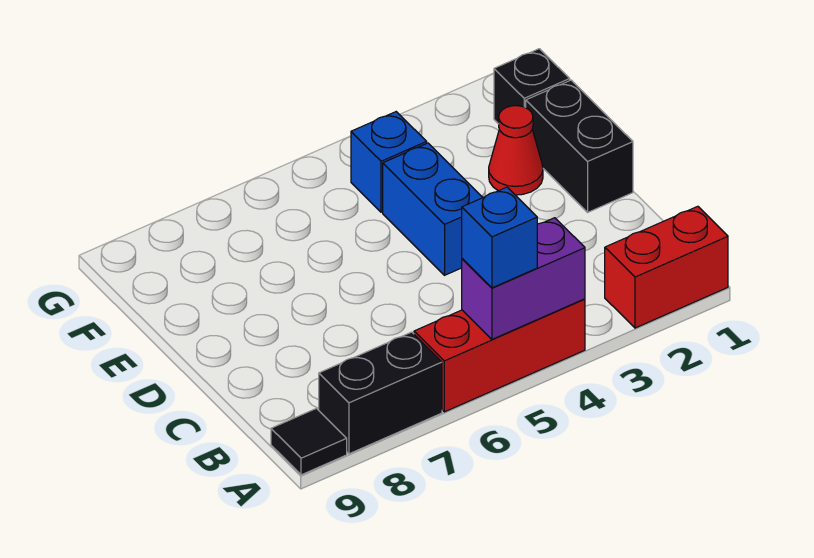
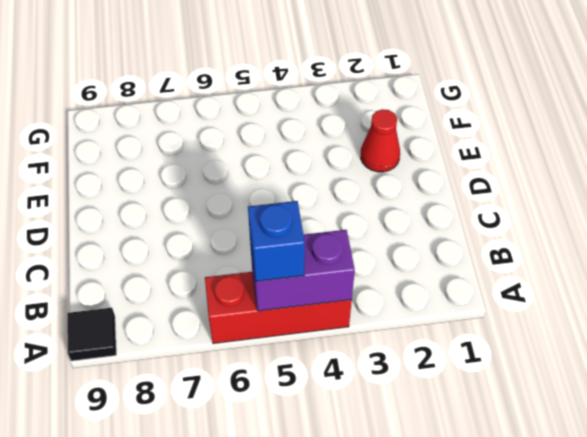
none -> red 1x2 brick [605,206,728,328]
none -> black 1x2 brick [319,332,442,454]

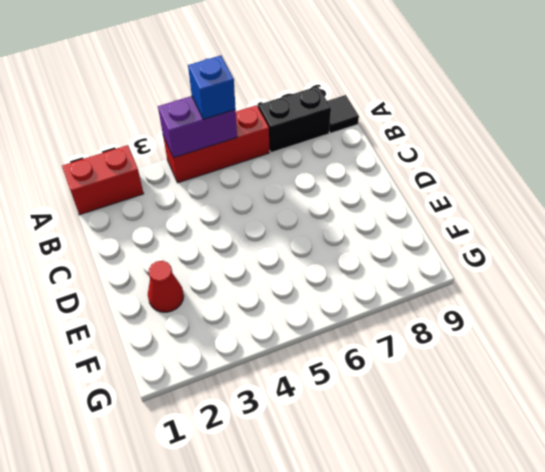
none -> black 1x2 brick [526,80,633,212]
none -> blue 1x2 brick [383,143,483,275]

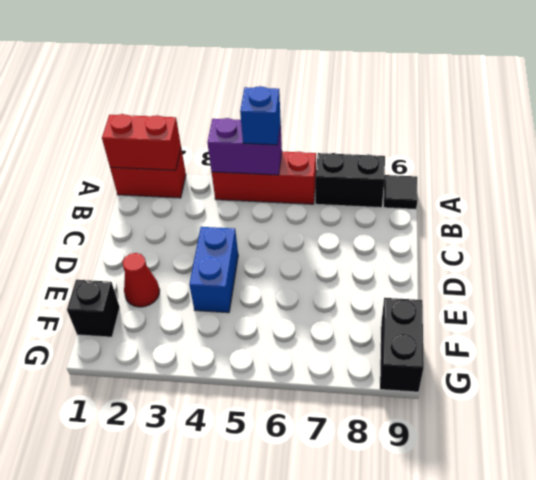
red 1x2 brick [102,114,181,170] -> none
black 1x2 brick [380,298,424,392] -> black 1x2 brick moved to [526,80,633,212]
none -> blue 1x1 brick [351,112,427,212]

